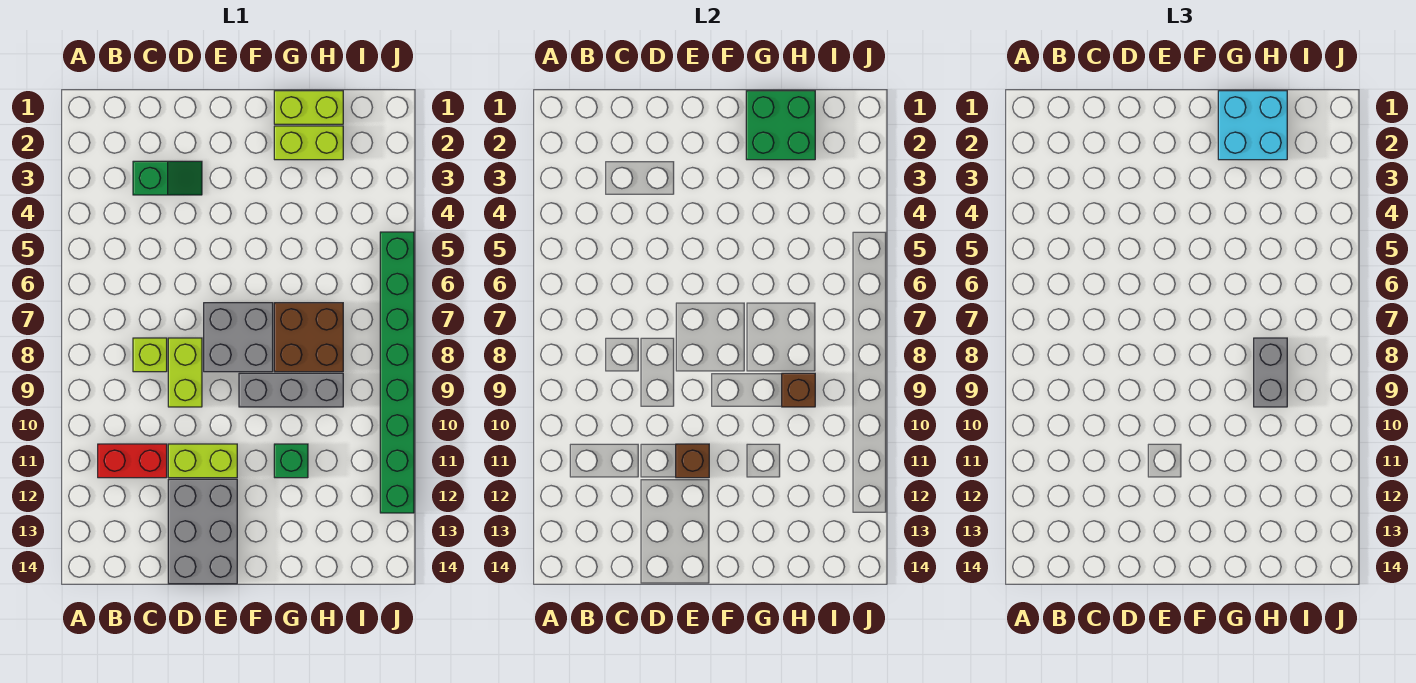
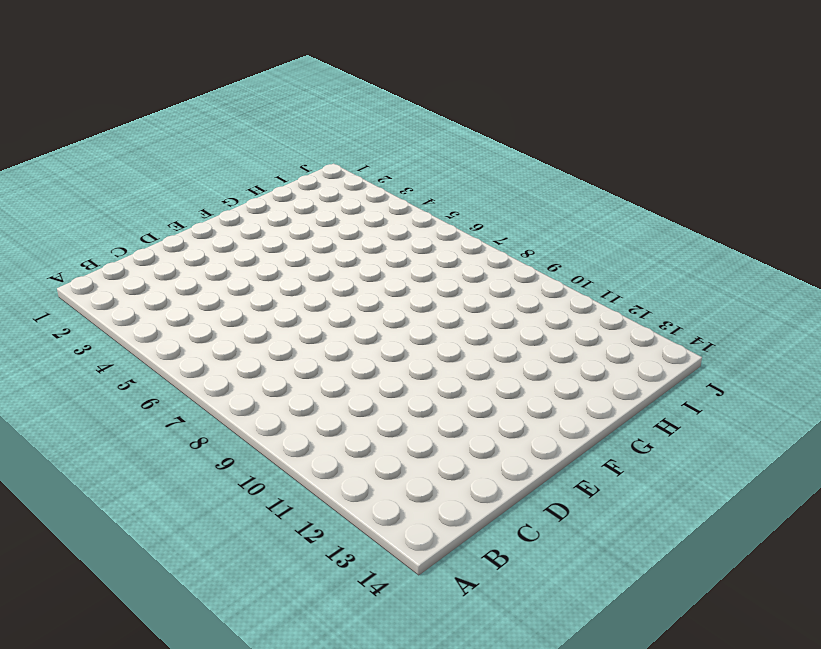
none -> red 1x2 brick [98,444,167,478]
none -> green 1x2 slope [133,161,202,195]
none -> lime 1x1 brick [133,338,167,372]

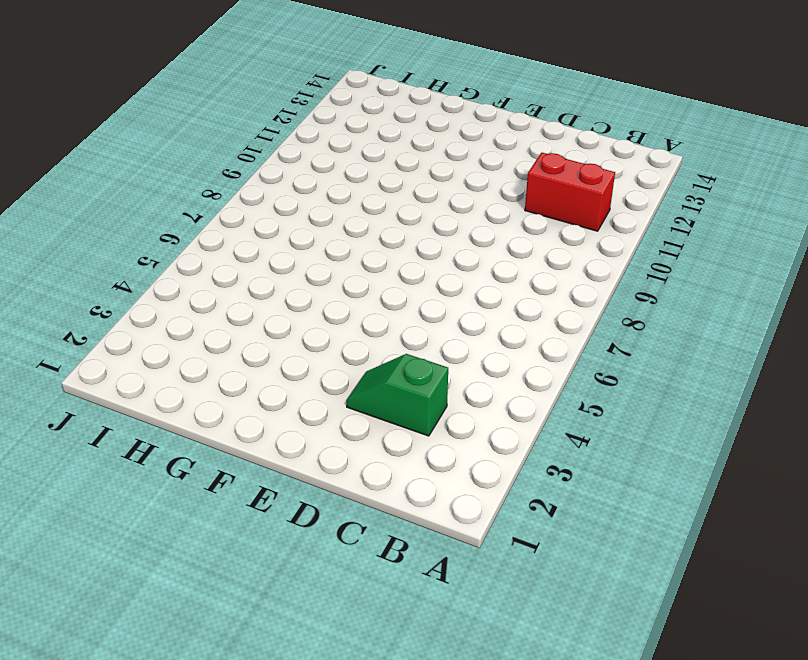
none -> lime 1x1 brick [133,338,167,372]
none -> lime 1x2 brick [168,338,202,407]
none -> lime 1x2 brick [168,444,237,478]

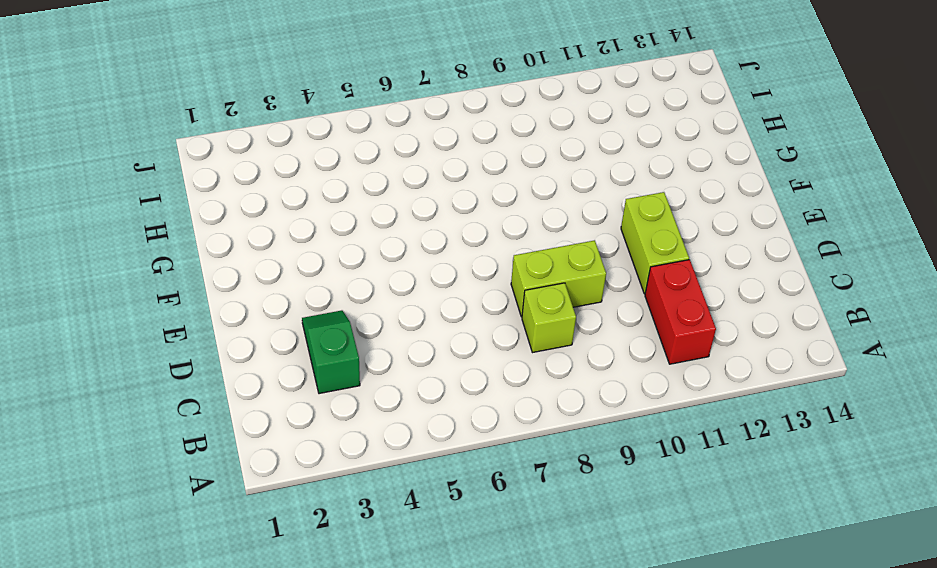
none -> grey 2x3 brick [168,479,237,584]
none -> grey 2x2 brick [204,303,273,372]
none -> grey 1x3 brick [239,373,343,407]

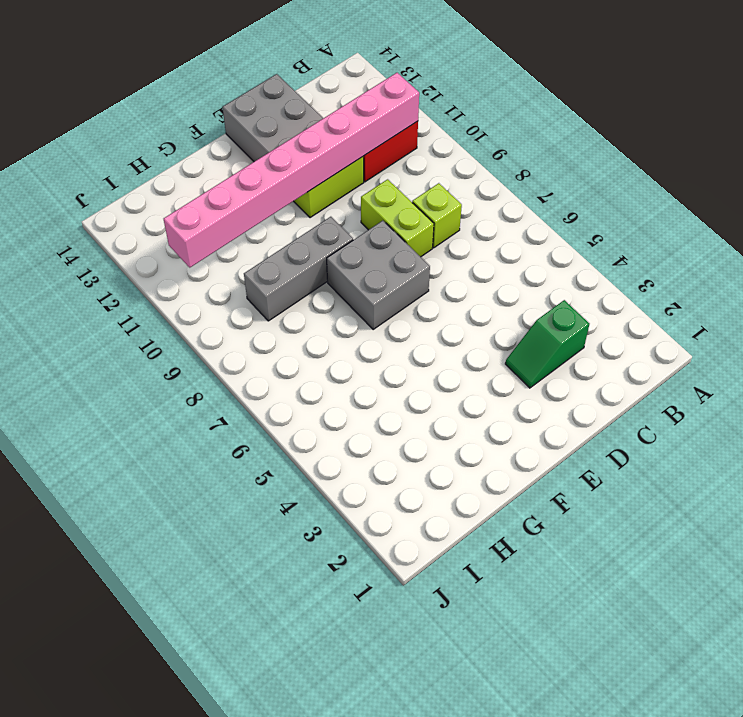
pink 1x8 brick [164,73,419,267] -> brown 1x1 brick [676,444,709,478]
none -> lime 1x2 brick [274,91,343,124]
none -> lime 1x2 brick [274,126,343,160]
none -> brown 2x2 brick [274,303,343,372]

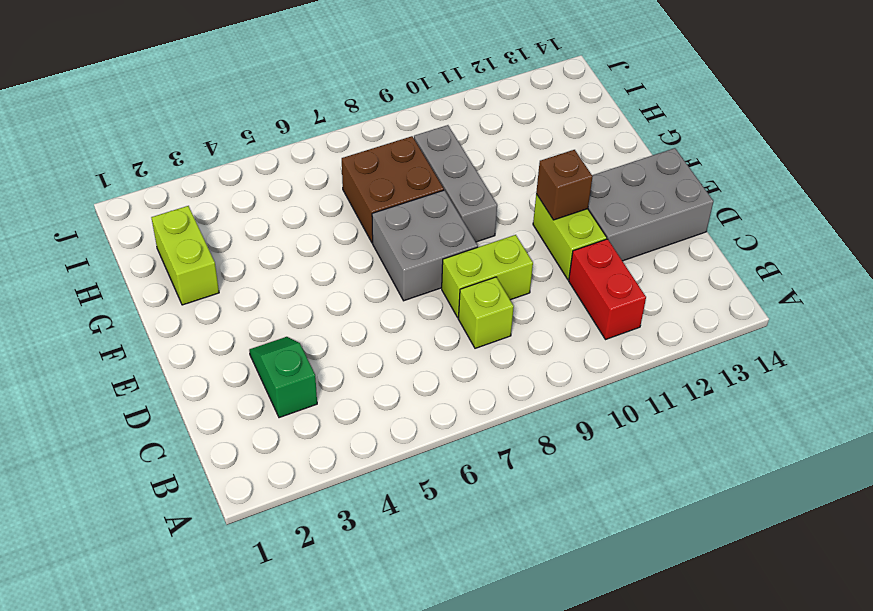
none -> lime 1x2 brick [274,91,343,124]
none -> green 1x1 brick [274,444,308,478]
none -> green 1x8 brick [380,232,414,513]

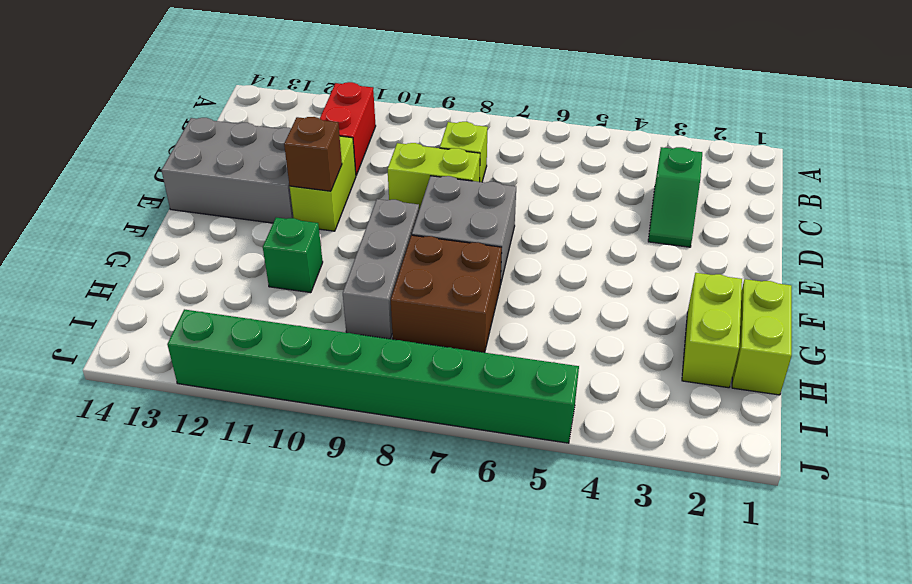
none -> green 2x2 brick [746,91,815,160]
none -> brown 1x1 brick [782,373,815,407]
none -> cyan 2x2 brick [1218,91,1287,160]

